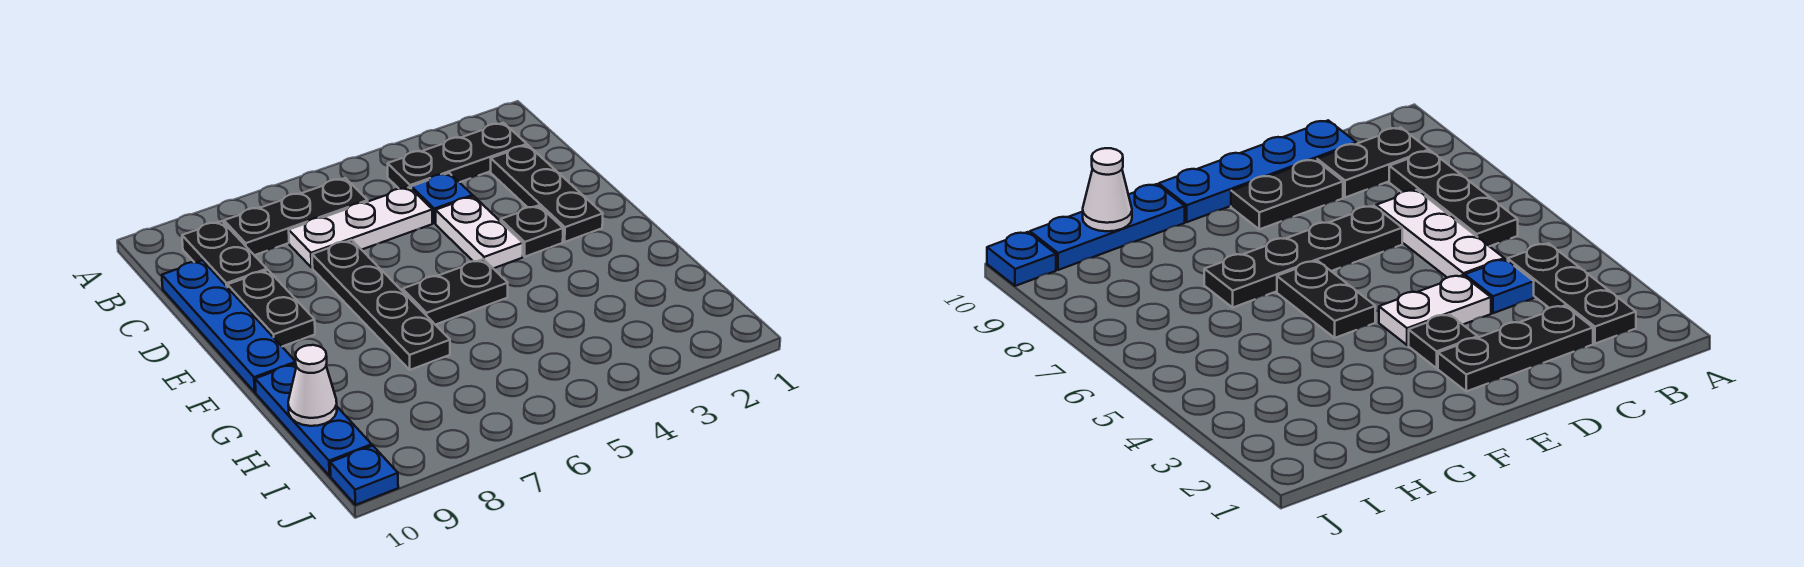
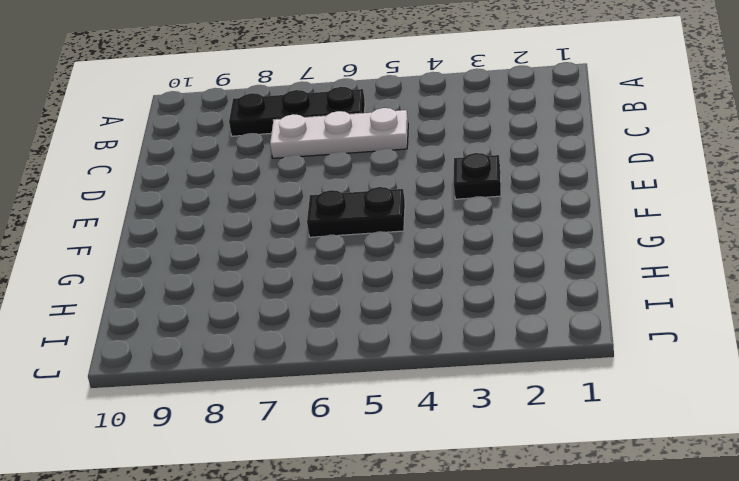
none -> black 1x3 plate [388,123,527,189]
none -> black 1x2 plate [182,221,267,287]
none -> black 1x3 plate [491,145,603,242]

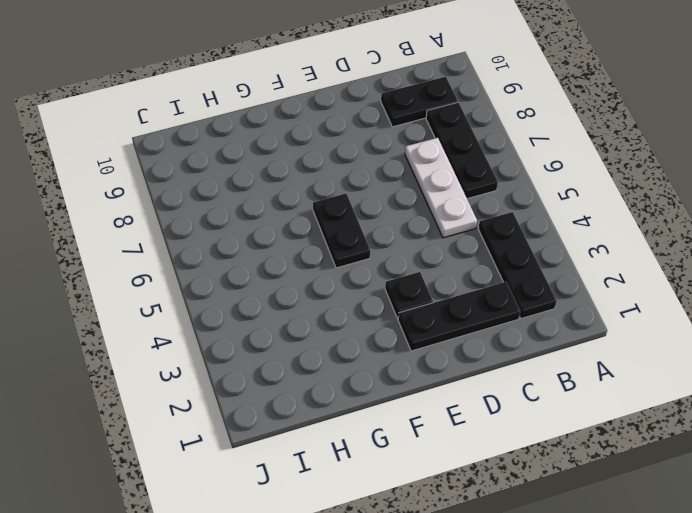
none -> blue 1x1 plate [411,173,473,223]
none -> blue 1x4 plate [162,260,296,392]
none -> white 1x2 plate [436,196,523,268]

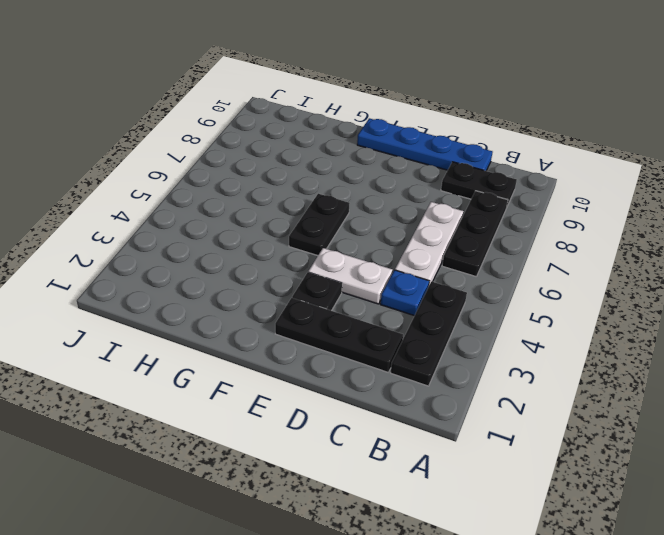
none -> black 1x4 plate [312,240,450,370]
none -> black 1x2 plate [228,270,315,347]
none -> blue 1x3 plate [255,364,372,476]

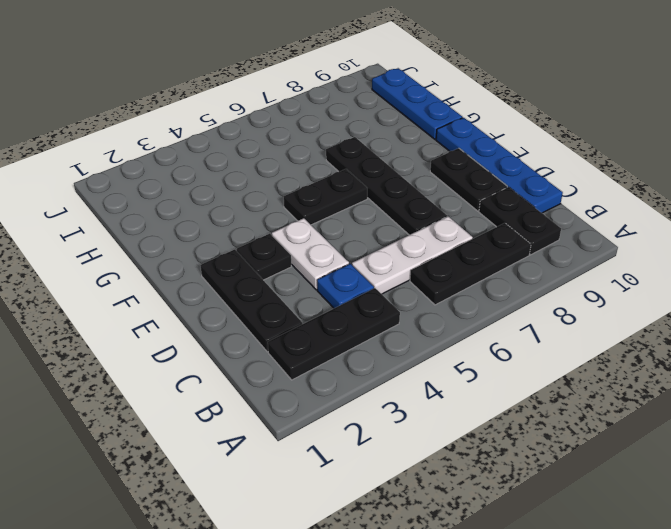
none -> blue 1x1 plate [330,446,398,505]
none -> white 1x1 cone [288,345,337,426]

